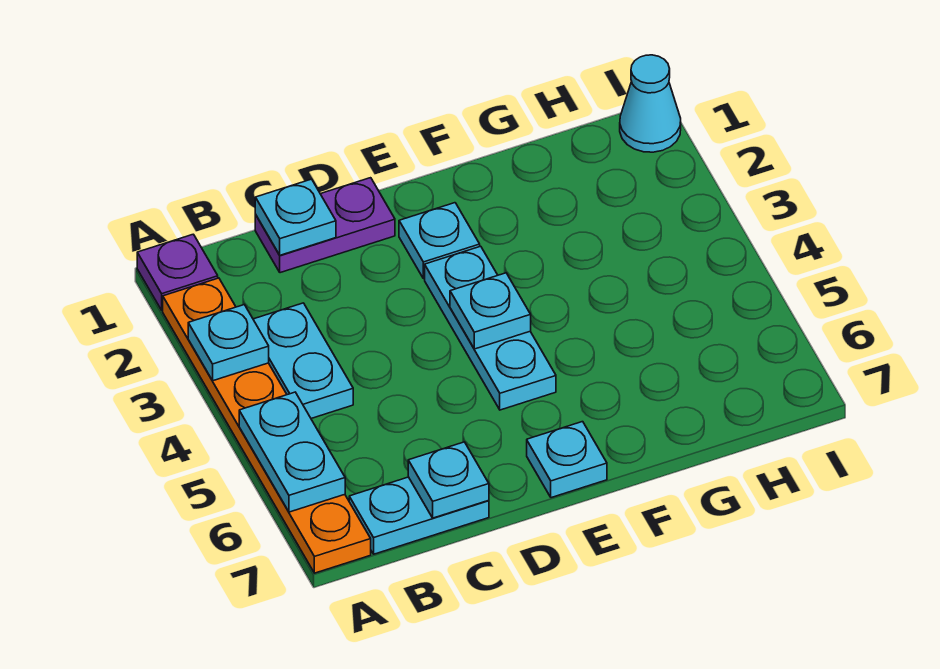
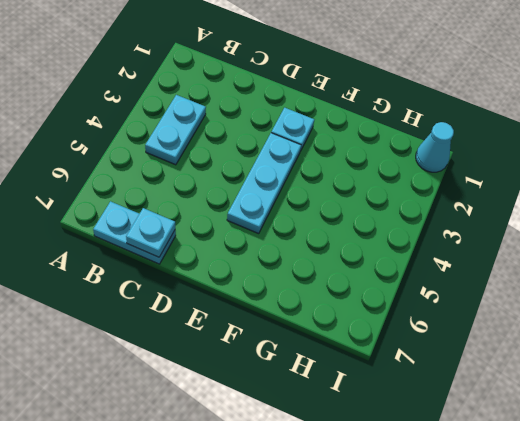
none -> purple 1x1 plate [137,234,218,310]
none -> orange 1x6 plate [163,278,371,573]
none -> purple 1x2 plate [255,178,395,273]

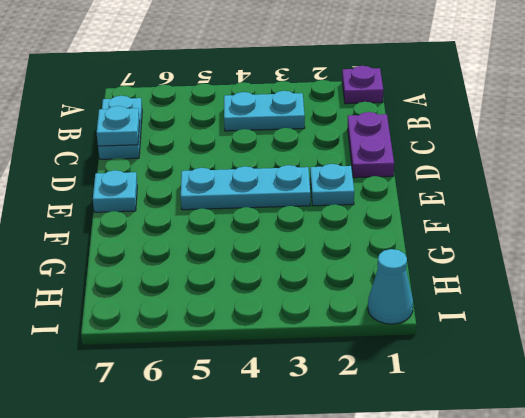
none -> orange 1x6 plate [163,278,371,573]
none -> cyan 1x1 plate [188,305,269,381]
none -> cyan 1x2 plate [239,392,345,512]

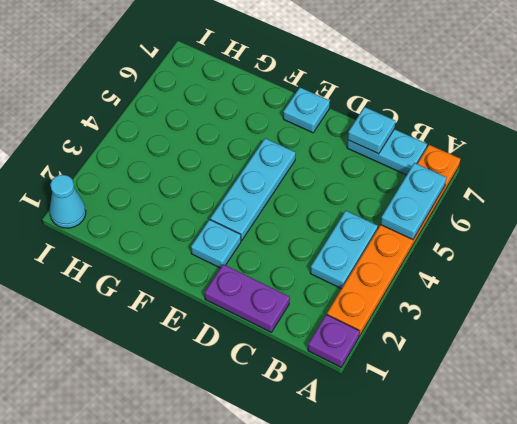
none -> cyan 1x1 plate [188,305,269,381]
none -> cyan 1x1 plate [255,179,336,255]
none -> cyan 1x1 plate [450,273,531,349]

